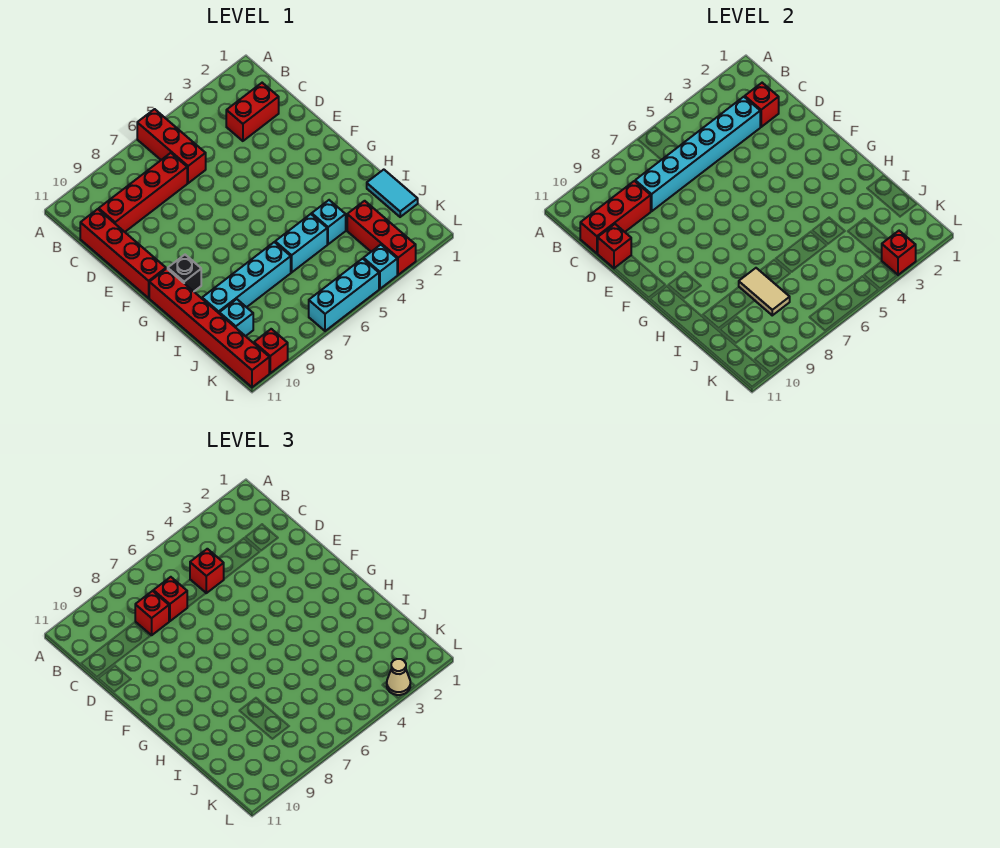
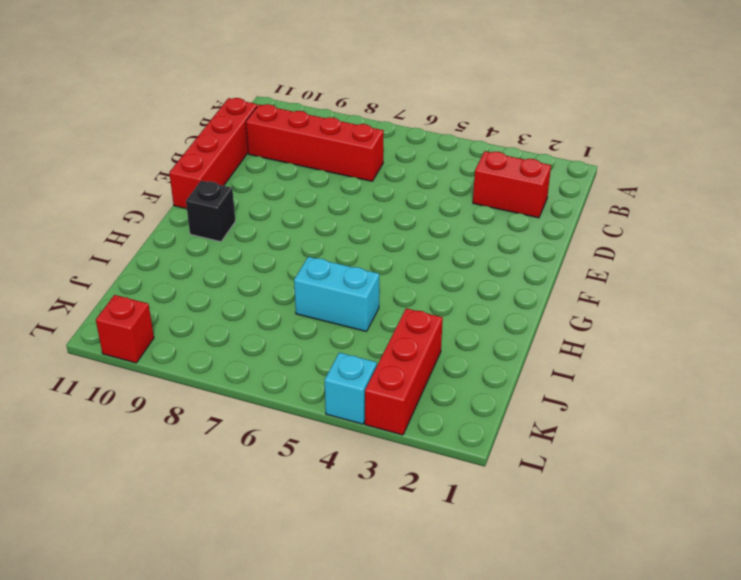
none -> red 1x3 brick [137,109,206,183]
none -> red 1x6 brick [149,269,269,387]
none -> cyan 1x2 tile [367,170,418,217]

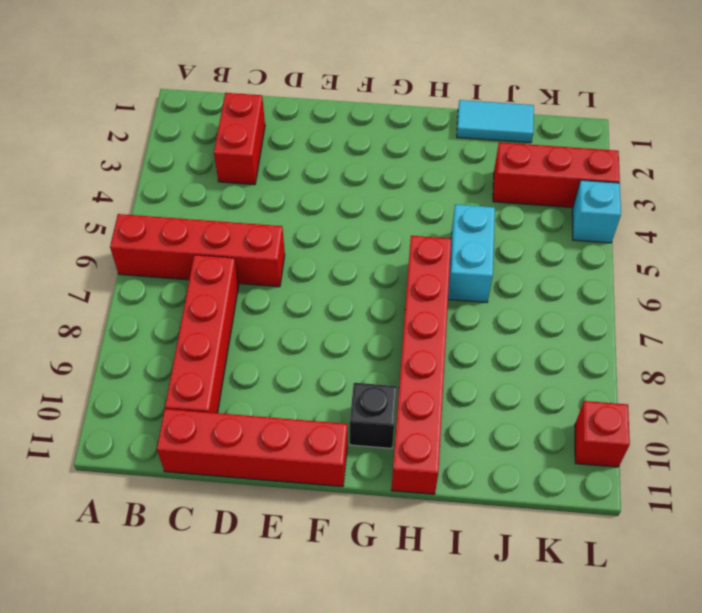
red 1x4 brick [110,214,285,287] -> red 1x3 brick [137,109,206,183]
red 1x6 brick [391,236,451,494] -> red 1x6 brick turned to [149,269,269,387]
none -> cyan 1x1 brick [312,200,346,244]
none -> cyan 1x4 brick [202,242,291,313]
none -> cyan 1x1 brick [219,299,253,336]

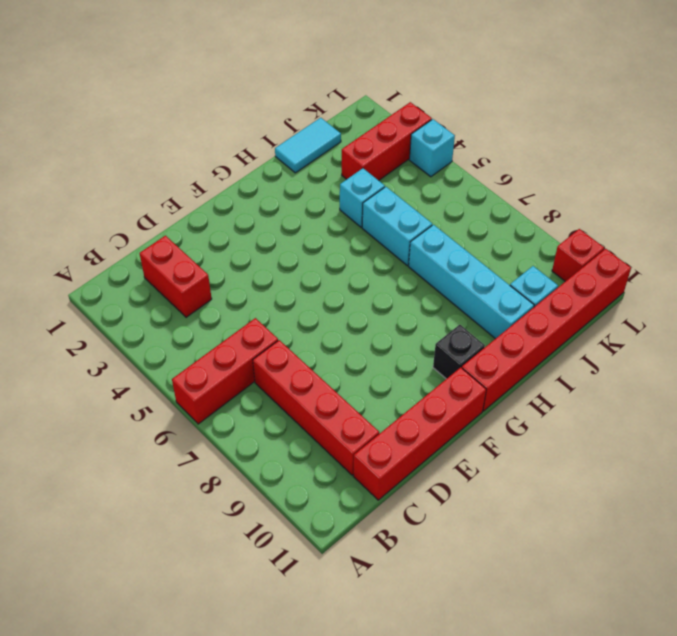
none -> cyan 1x3 brick [309,259,379,331]
none -> red 1x1 brick [745,83,779,127]
none -> cyan 1x6 brick [635,97,760,211]

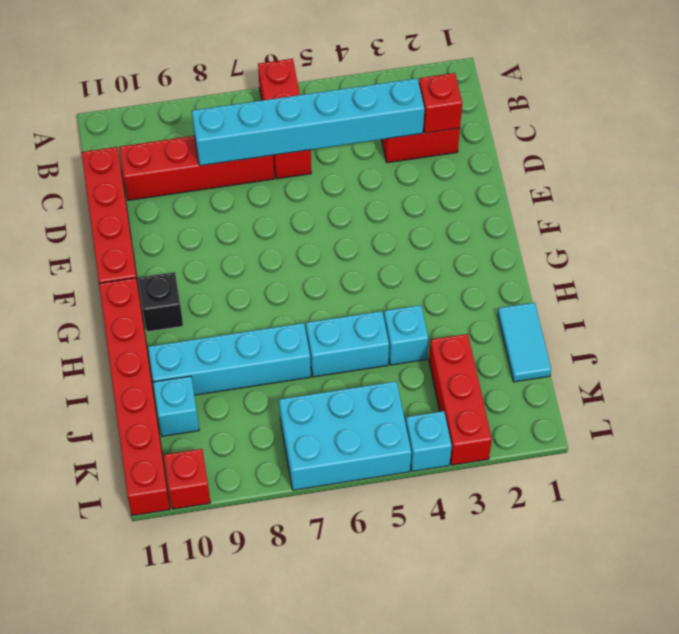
cyan 2x3 brick [279,381,411,490] -> cyan 1x3 brick [309,259,379,331]
none -> red 1x3 brick [580,181,651,253]
none -> red 1x1 brick [597,224,631,268]
none -> tan 1x2 tile [739,268,790,315]

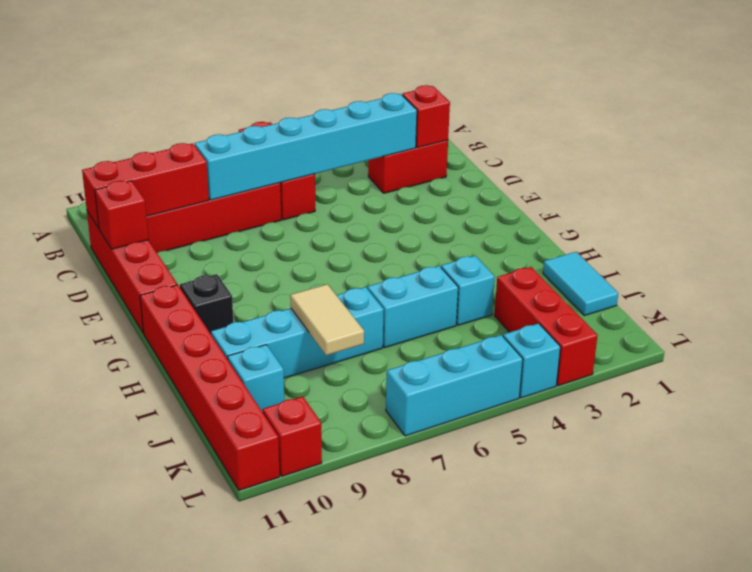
none -> red 1x1 brick [882,231,916,275]
none -> red 1x1 brick [190,549,224,593]
none -> red 1x1 brick [153,577,187,621]

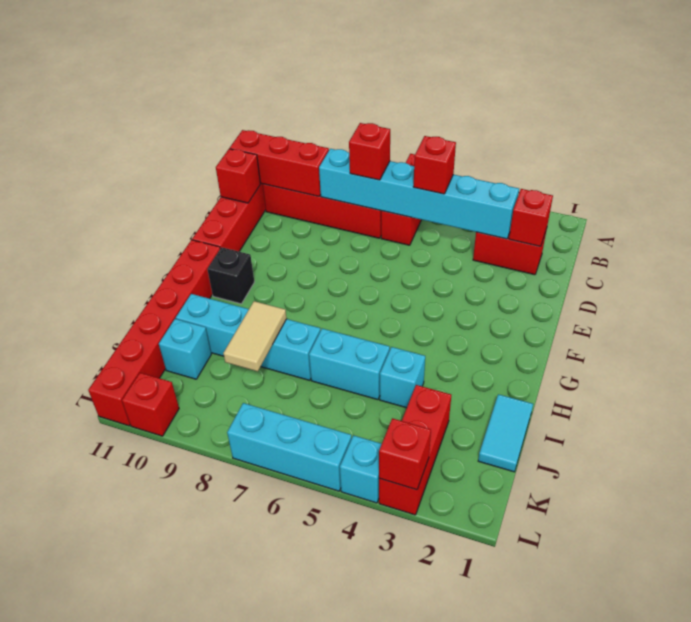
none -> red 1x1 brick [135,591,169,635]
none -> tan 1x1 cone [387,659,410,695]

